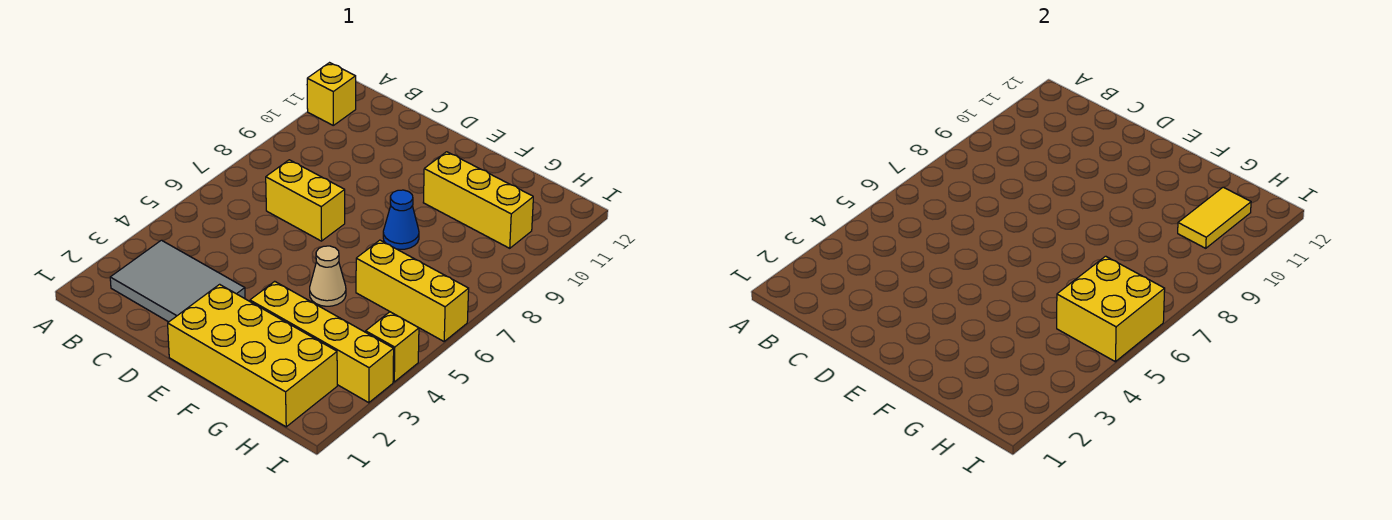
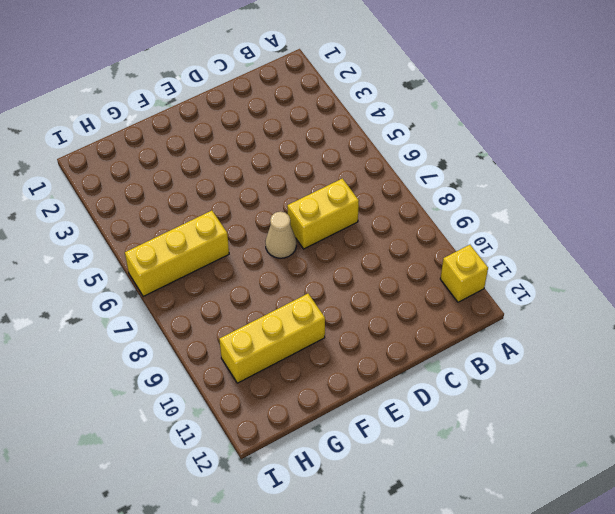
tan 1x1 cone [265,212,296,258] -> tan 1x1 cone moved to [310,246,346,306]
none -> grey 2x3 tile [110,240,245,322]
none -> yellow 2x4 brick [168,284,337,427]
none -> yellow 1x4 brick [250,281,394,403]

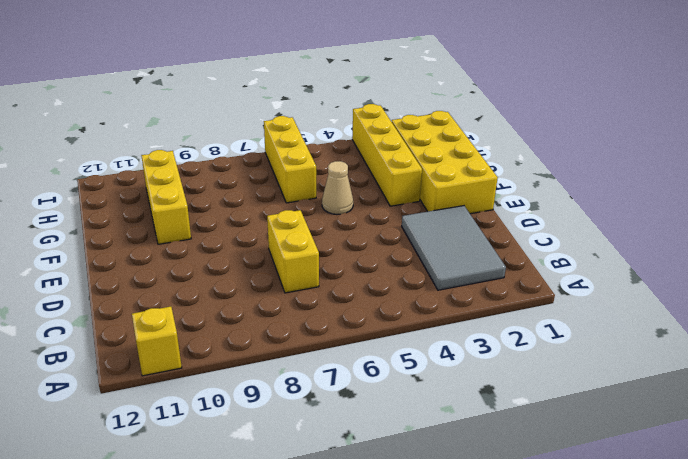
none -> blue 1x1 cone [383,190,419,249]
none -> yellow 1x1 brick [366,312,419,382]
none -> yellow 2x2 brick [1057,256,1165,362]

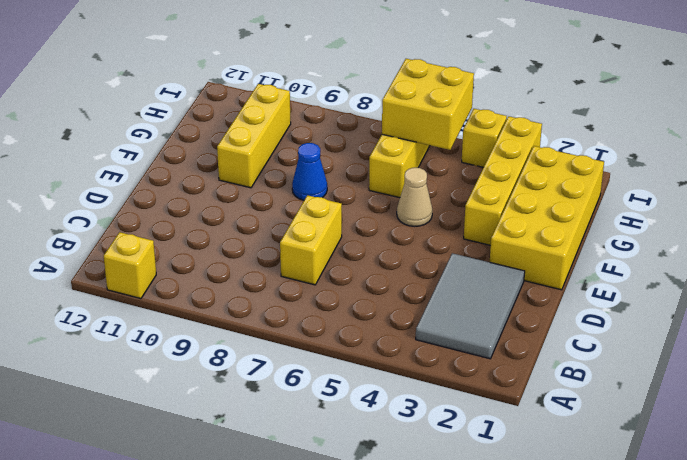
none -> yellow 1x2 tile [1178,187,1251,248]

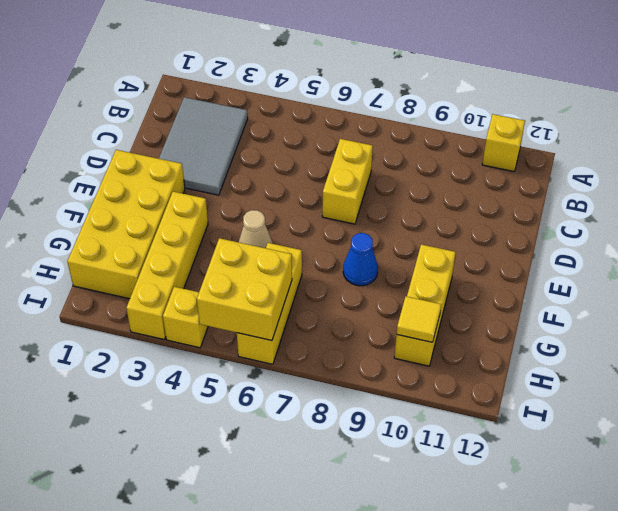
yellow 1x1 tile [397,297,441,342] -> yellow 1x2 tile [1178,187,1251,248]

